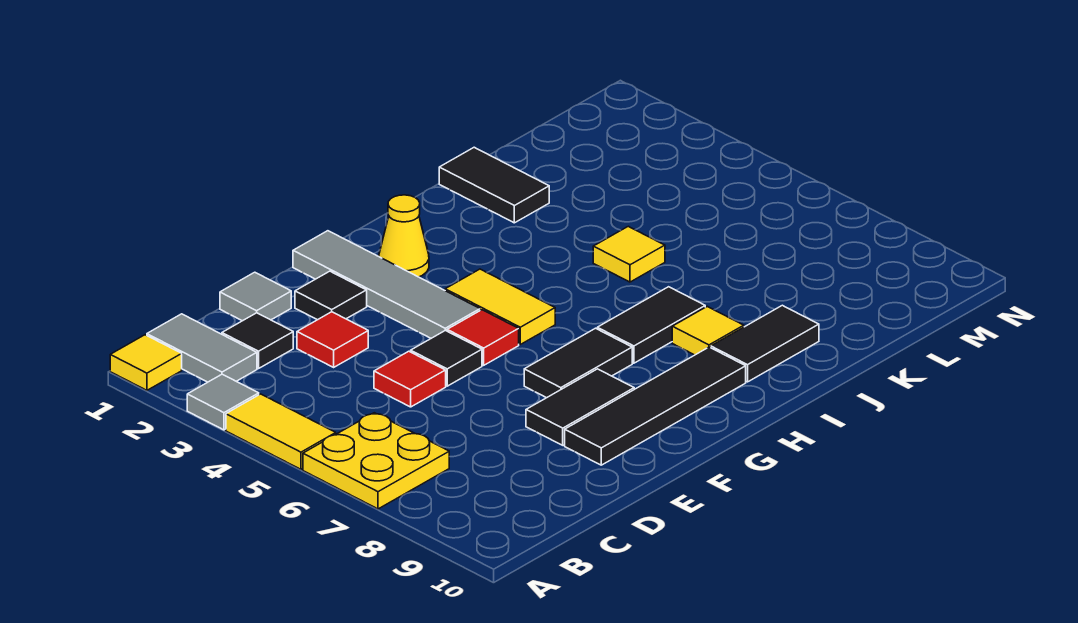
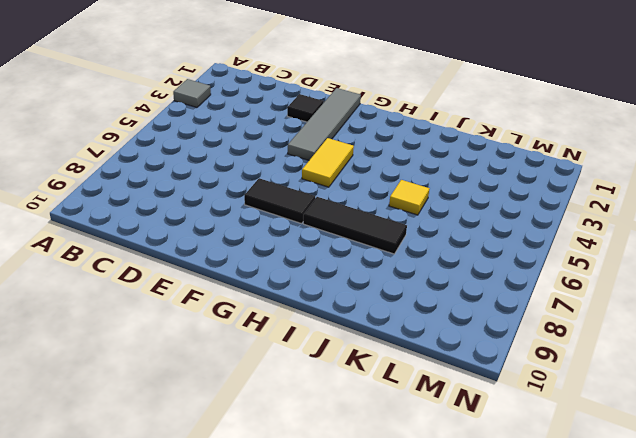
black 1x3 tile [303,197,407,254] -> black 1x2 tile [597,287,705,363]
none -> yellow 1x1 tile [110,335,182,390]
none -> yellow 1x2 tile [226,394,336,469]
none -> yellow 2x2 plate [303,413,449,509]

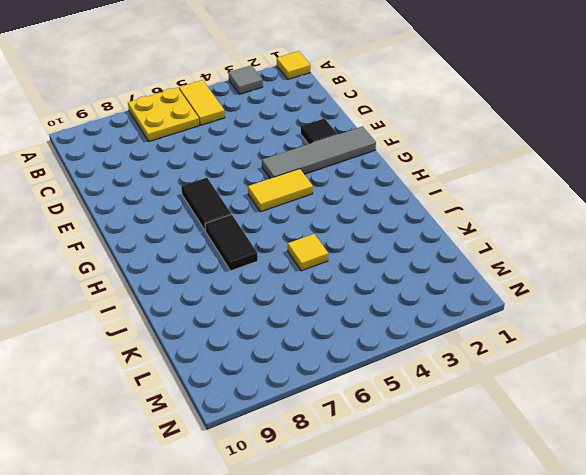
yellow 1x2 tile [179,80,225,125] -> yellow 1x2 tile turned to [226,394,336,469]
none -> grey 1x2 tile [147,314,257,382]
none -> black 1x1 tile [222,313,293,369]
none -> grey 1x1 tile [220,272,291,321]

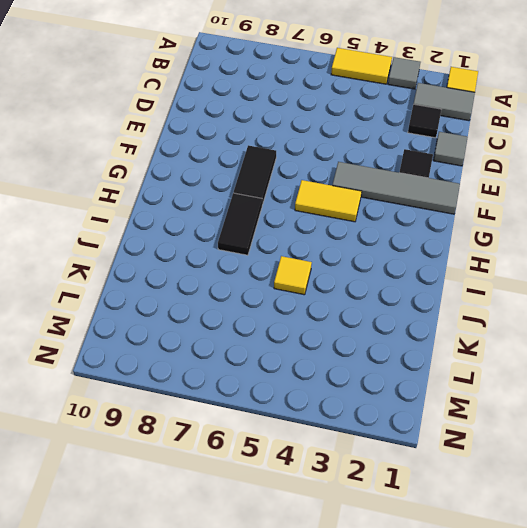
none -> yellow 2x2 plate [303,413,449,509]
none -> red 1x1 tile [297,312,368,367]
none -> red 1x1 tile [374,351,446,407]

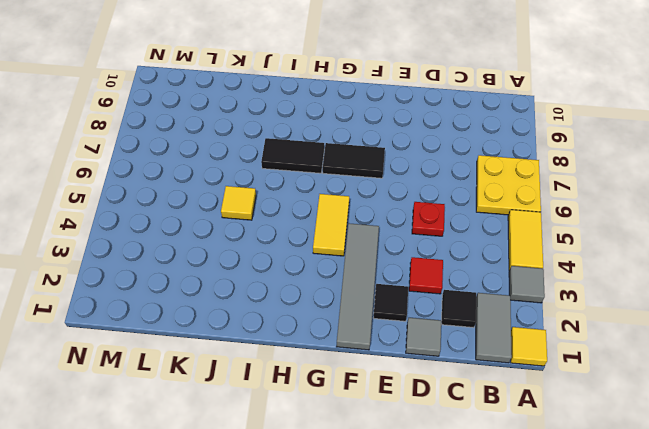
red 1x1 plate [412,202,445,236] -> red 1x1 tile [374,351,446,407]
none -> black 1x1 tile [411,330,482,386]
none -> black 1x2 tile [526,369,634,445]
none -> black 1x4 tile [565,347,746,465]

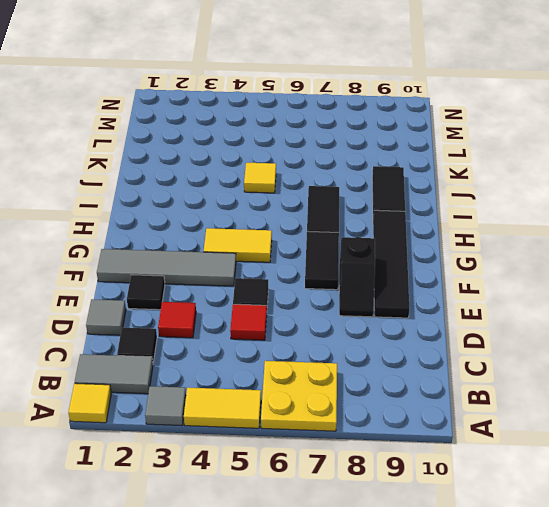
black 1x2 slope [339,237,375,317] -> black 1x2 tile [526,369,634,445]
none -> red 1x1 tile [447,310,519,365]
none -> yellow 1x1 cone [379,195,429,277]
none -> yellow 1x1 tile [672,307,744,355]

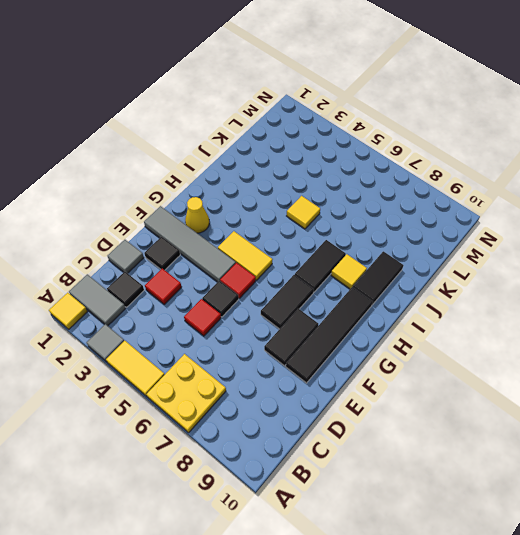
none -> black 1x2 tile [439,147,549,223]

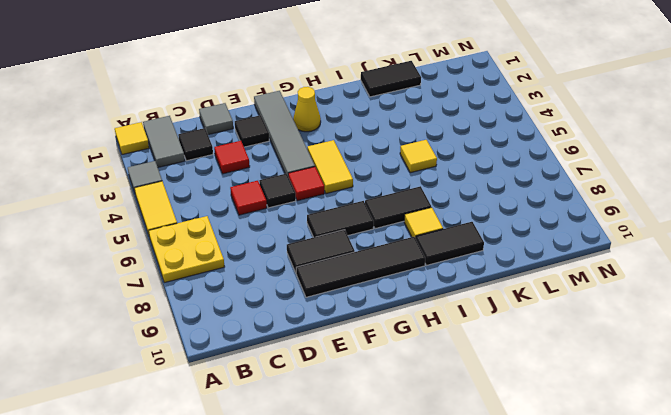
black 1x2 tile [361,61,421,97] -> black 1x2 tile turned to [439,147,549,223]

